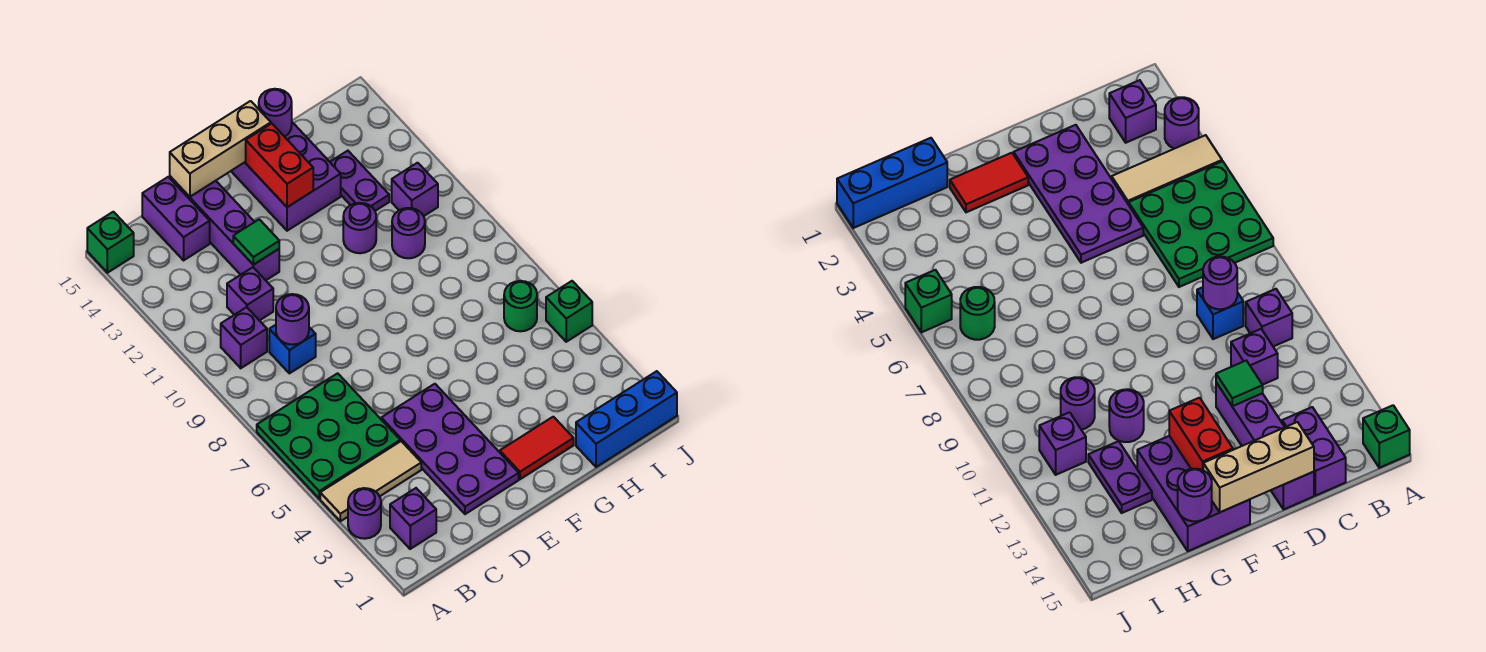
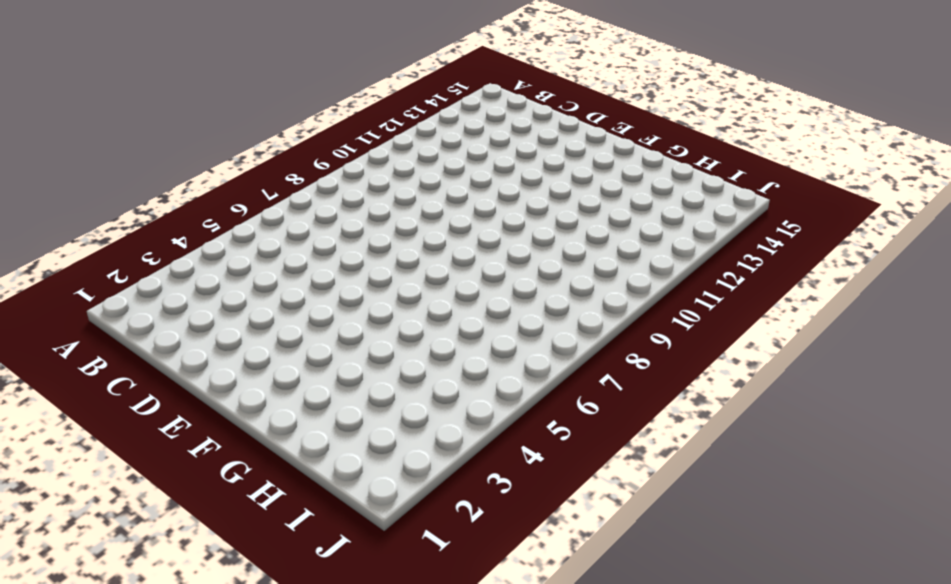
none -> purple 1x1 round brick [348,488,381,539]
none -> tan 1x3 tile [320,441,421,521]
none -> green 3x3 plate [257,373,400,499]

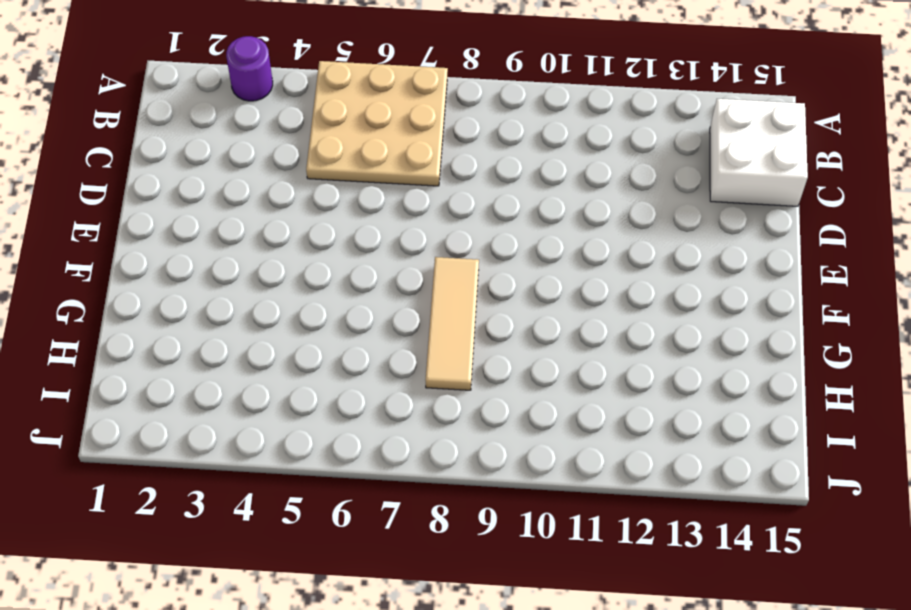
tan 3x3 plate [306,61,448,186] -> green 3x3 plate [257,373,400,499]
white 2x2 brick [710,99,808,206] -> purple 1x2 brick [142,177,210,260]
tan 1x3 tile [426,257,479,390] -> tan 1x3 tile moved to [320,441,421,521]
none -> green 1x1 brick [87,212,134,273]
none -> purple 1x1 brick [390,488,436,549]
none -> purple 1x1 brick [221,307,267,368]

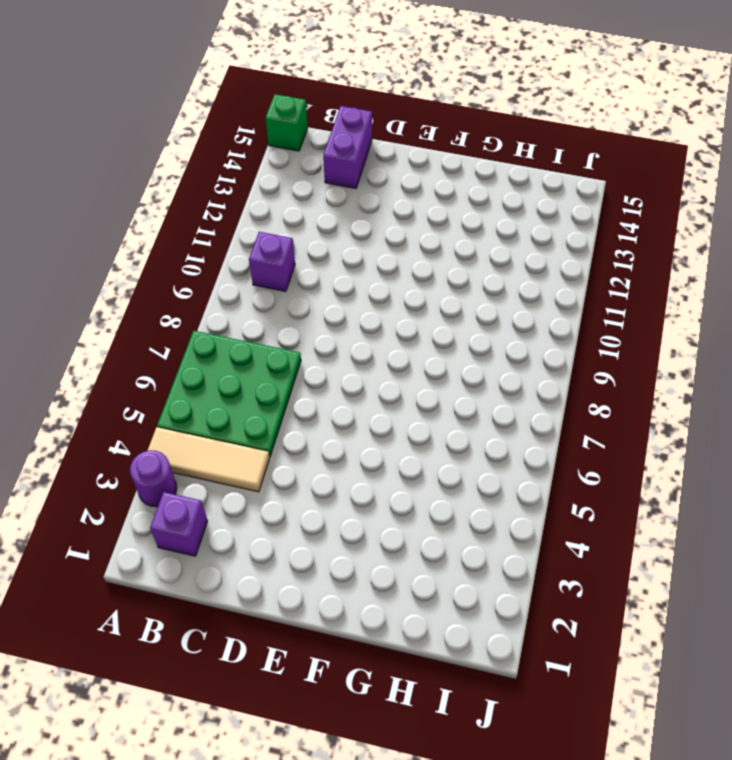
none -> blue 1x1 brick [269,325,316,373]
none -> purple 1x1 brick [227,267,273,321]
none -> purple 2x4 plate [381,384,519,514]

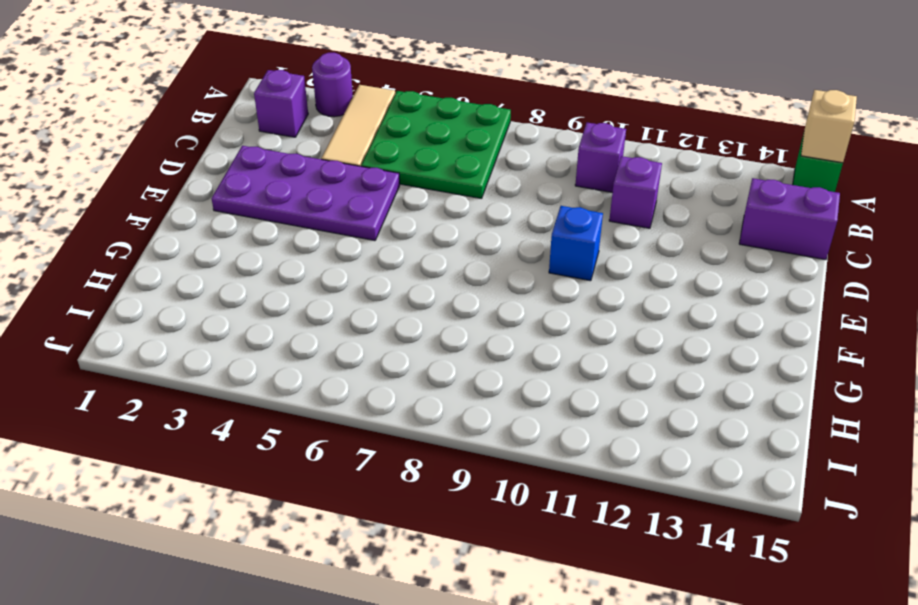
tan 1x1 brick [801,90,857,163] -> none
blue 1x1 brick [549,206,603,281] -> blue 1x1 brick moved to [269,325,316,373]
none -> purple 1x4 brick [170,176,279,280]
none -> red 1x2 tile [500,417,574,479]
none -> purple 2x3 brick [231,122,341,231]

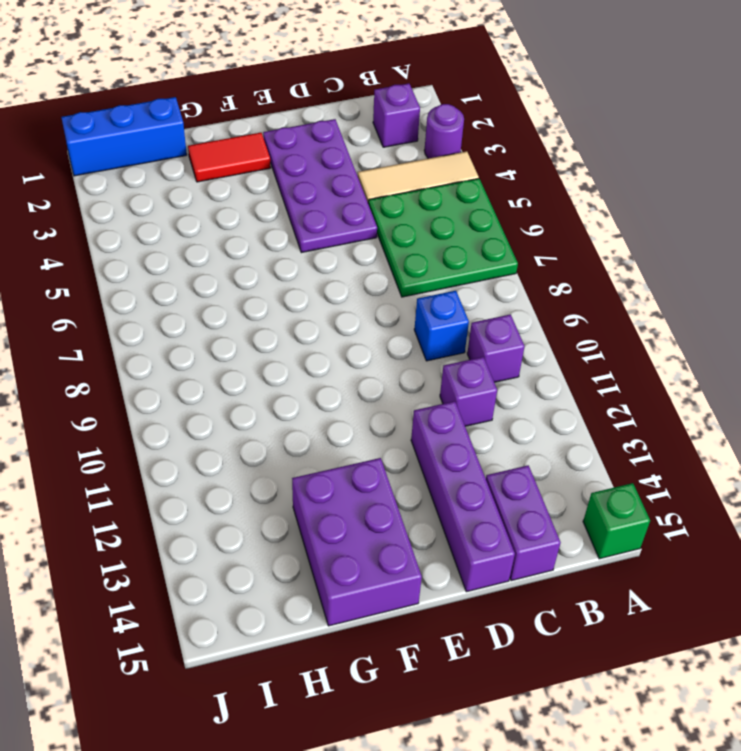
none -> purple 1x1 round brick [343,203,376,253]
none -> purple 1x1 round brick [392,208,425,258]
none -> purple 1x2 plate [330,151,389,211]

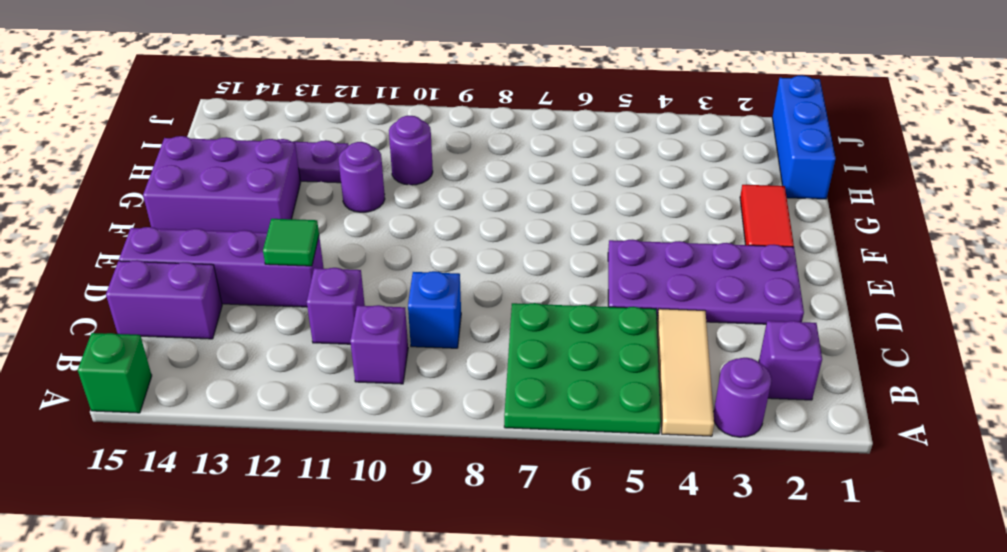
none -> green 1x1 round brick [504,281,537,331]
none -> purple 1x1 brick [392,163,438,216]
none -> green 1x1 brick [546,281,592,342]

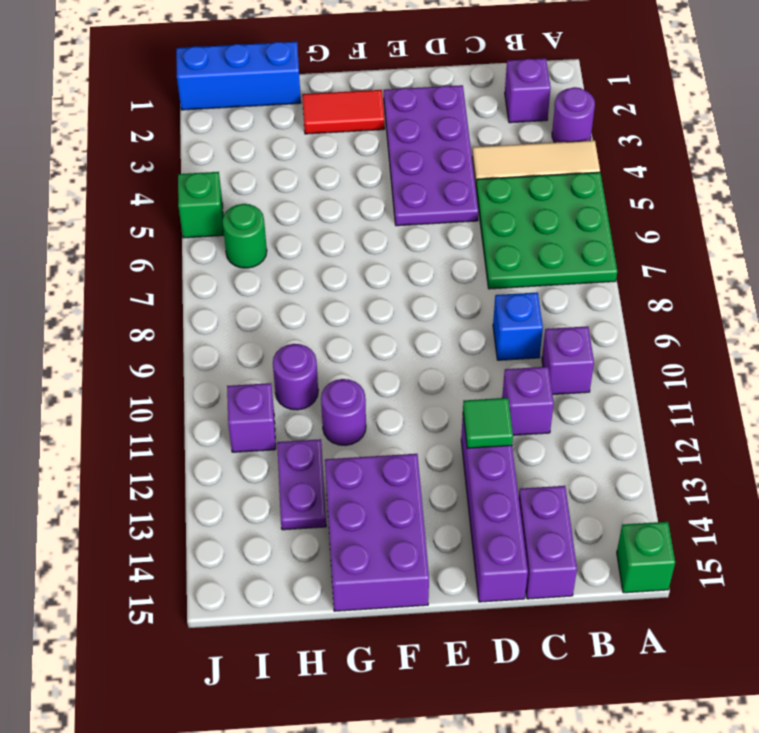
none -> purple 1x1 round brick [276,294,309,345]
none -> tan 1x3 brick [170,101,271,197]
none -> red 1x2 brick [246,124,313,207]

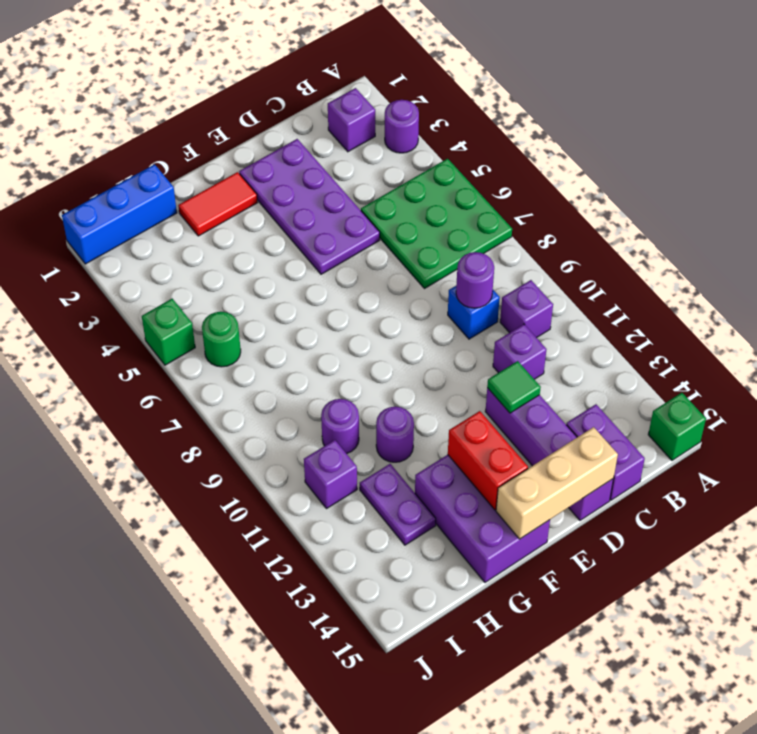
none -> tan 1x3 tile [320,441,421,521]
none -> purple 1x1 round brick [259,89,292,137]

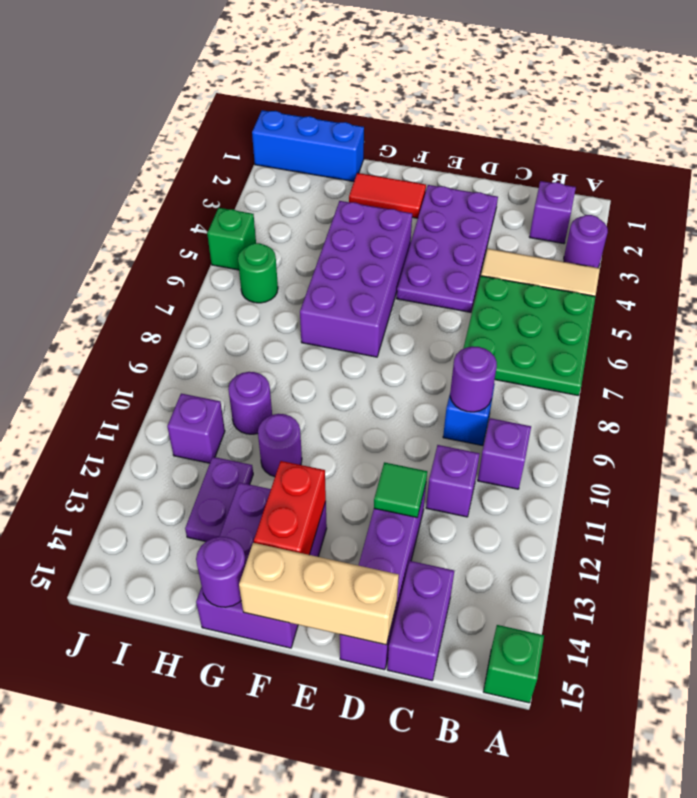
purple 2x4 brick [300,201,412,357] -> none

